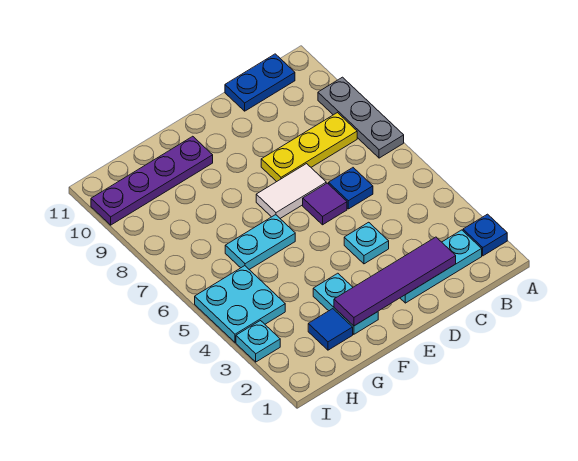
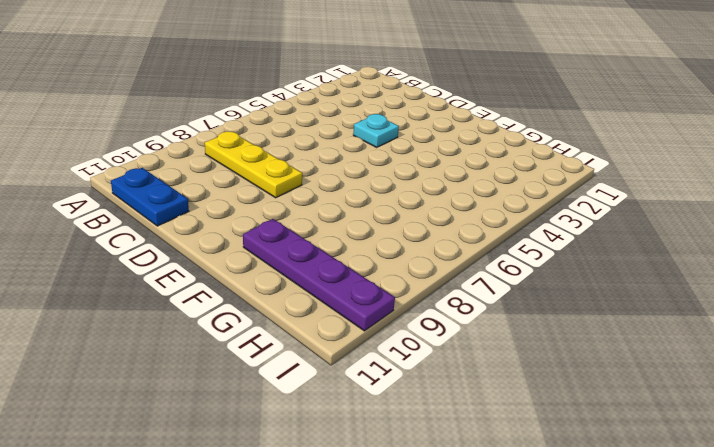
none -> blue 1x1 plate [463,214,507,256]
none -> grey 1x3 plate [318,77,404,158]
none -> cyan 1x3 plate [400,230,482,303]

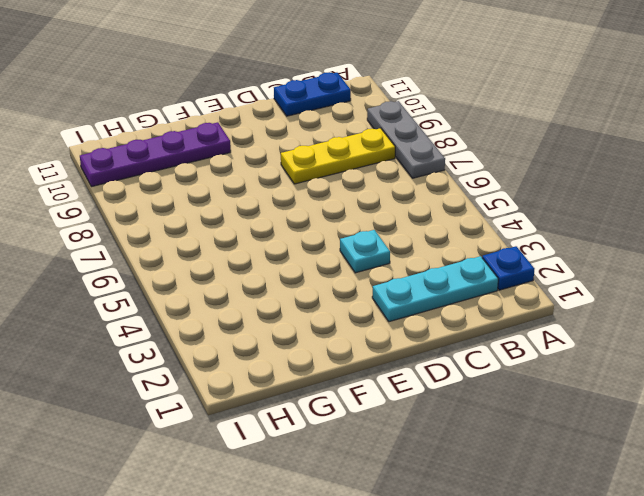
none -> blue 1x1 plate [329,168,373,209]
none -> purple 1x1 tile [303,183,347,225]
none -> white 1x2 tile [256,164,326,218]

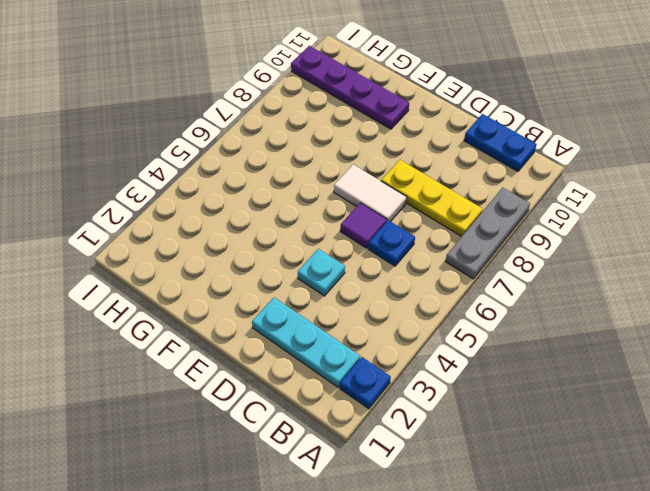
none -> cyan 1x2 plate [313,273,378,334]
none -> cyan 1x2 plate [225,215,295,270]
none -> blue 1x1 tile [308,309,353,350]

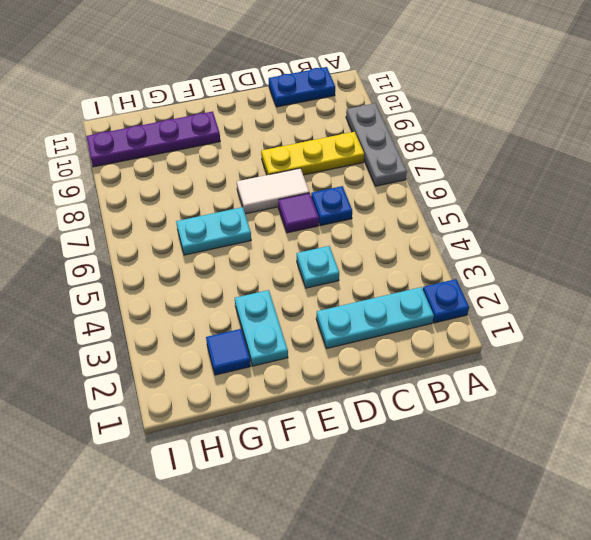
none -> cyan 2x2 plate [195,266,285,342]
none -> cyan 1x1 plate [236,321,280,362]
none -> purple 1x4 tile [334,237,456,326]

